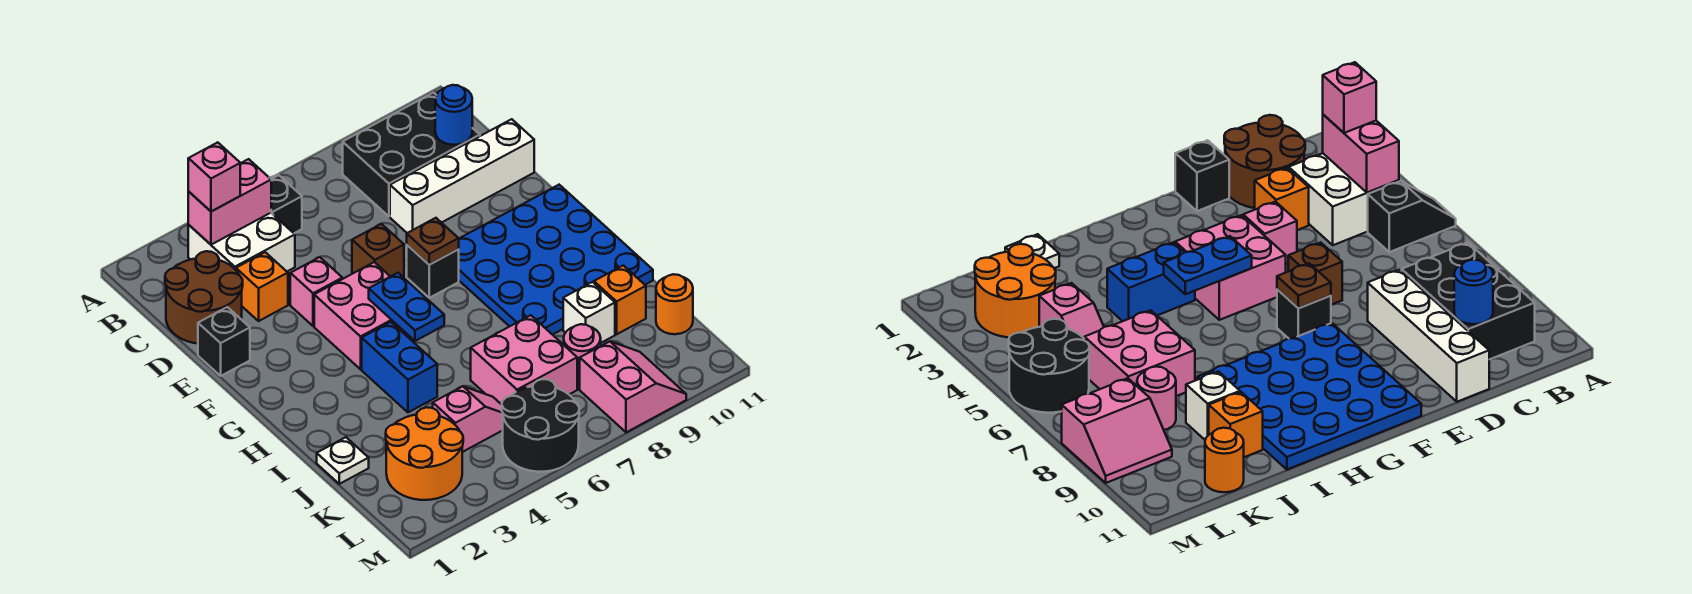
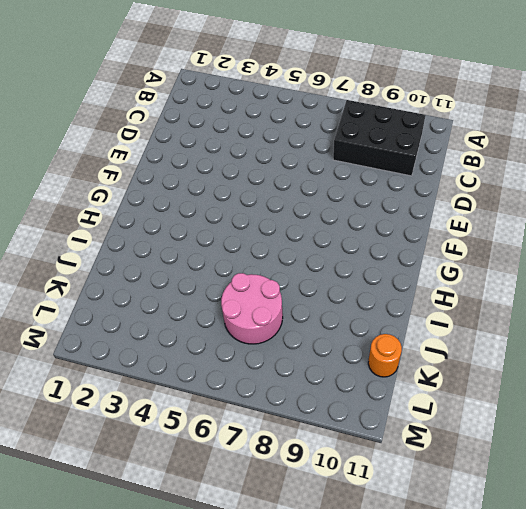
pink 2x2 round brick [221,273,283,344] -> pink 2x2 brick [471,315,577,405]
none -> black 1x2 slope [269,175,302,233]
none -> white 2x2 brick [188,213,295,271]
none -> brown 2x2 round brick [165,251,243,344]

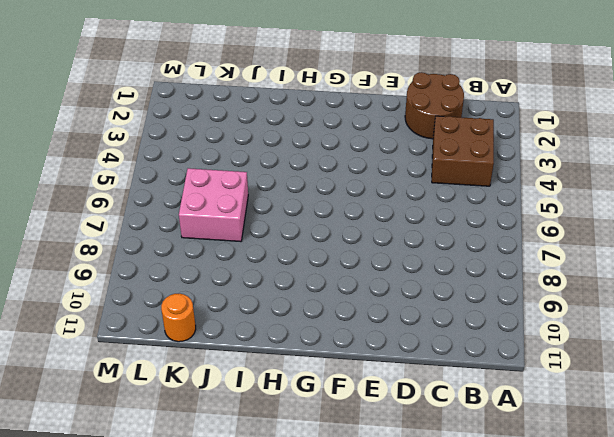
brown 2x2 brick [432,116,494,186] -> white 2x2 brick [188,213,295,271]
none -> black 1x2 slope [269,175,302,233]
none -> black 2x3 brick [343,92,480,216]
none -> orange 1x1 brick [236,252,288,321]

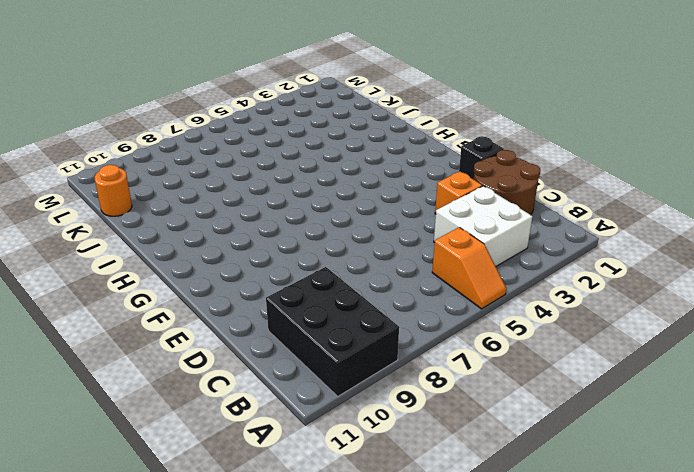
orange 1x2 slope [432,227,506,309] -> black 1x2 slope [269,175,302,233]
black 2x3 brick [266,267,399,396] -> black 2x3 brick turned to [343,92,480,216]
none -> white 1x4 brick [390,119,534,233]
none -> pink 1x1 brick [290,257,342,326]
none -> brown 1x1 brick [352,224,404,277]

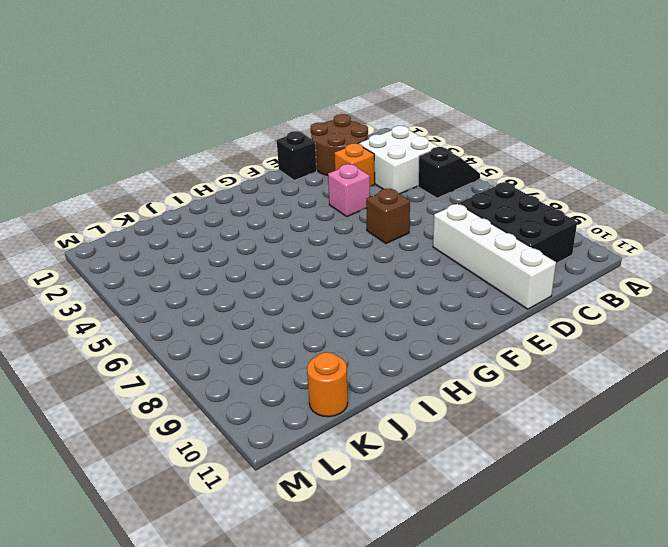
none -> pink 2x2 brick [314,262,414,369]
none -> black 1x1 brick [407,245,459,298]
none -> blue 4x4 plate [458,185,653,335]

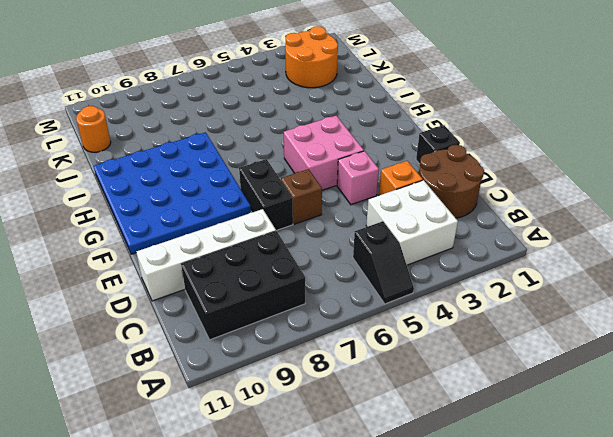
black 1x2 brick [239,159,293,231] -> black 1x1 brick [407,245,459,298]
none -> blue 1x2 brick [362,322,437,412]
none -> white 1x1 plate [317,437,369,484]
none -> pink 2x2 brick [471,315,577,405]

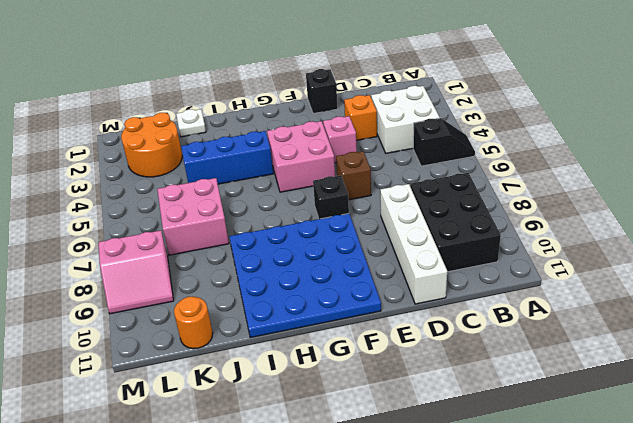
blue 1x3 brick [181,131,273,184] -> blue 1x2 brick [362,322,437,412]
none -> brown 2x2 round brick [165,251,243,344]
none -> white 1x1 brick [563,282,615,343]
none -> orange 1x1 brick [594,265,646,334]

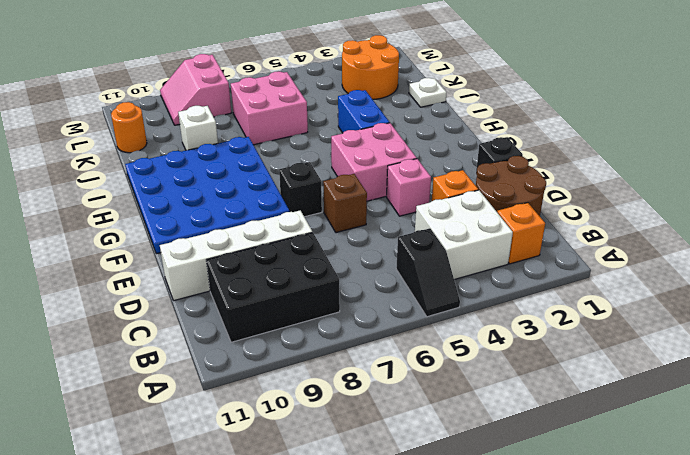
orange 1x1 brick [497,203,545,264] -> orange 1x1 brick moved to [594,265,646,334]
none -> pink 1x2 slope [433,386,503,452]
none -> pink 1x1 round brick [564,324,601,384]
none -> black 2x2 round brick [502,379,579,472]

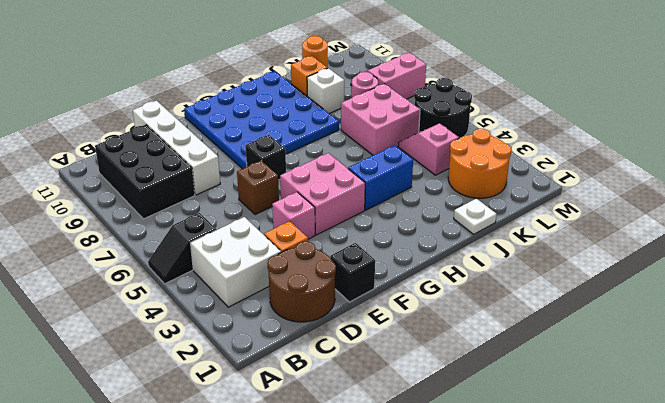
none -> pink 1x2 brick [188,159,271,245]
none -> blue 1x1 round brick [435,85,472,145]
none -> brown 1x1 plate [407,218,459,265]

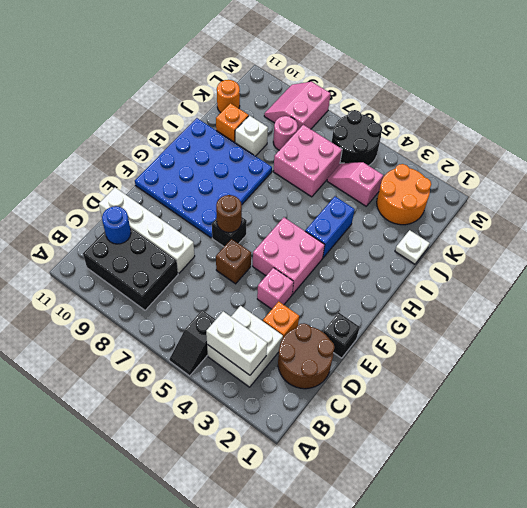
white 1x2 brick [206,311,267,375] -> pink 1x2 brick [188,159,271,245]
brown 1x1 round brick [216,195,242,233] -> brown 1x1 plate [407,218,459,265]
none -> blue 1x2 plate [369,273,444,341]
none -> pink 1x1 brick [188,142,240,212]

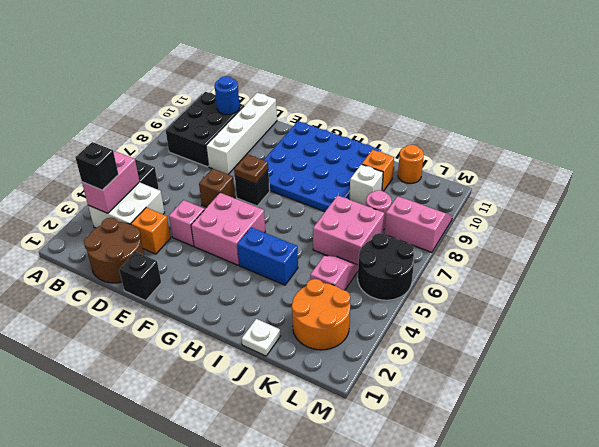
black 1x1 brick [75,142,118,190] -> pink 1x1 brick [188,142,240,212]
none -> blue 1x2 plate [369,273,444,341]

